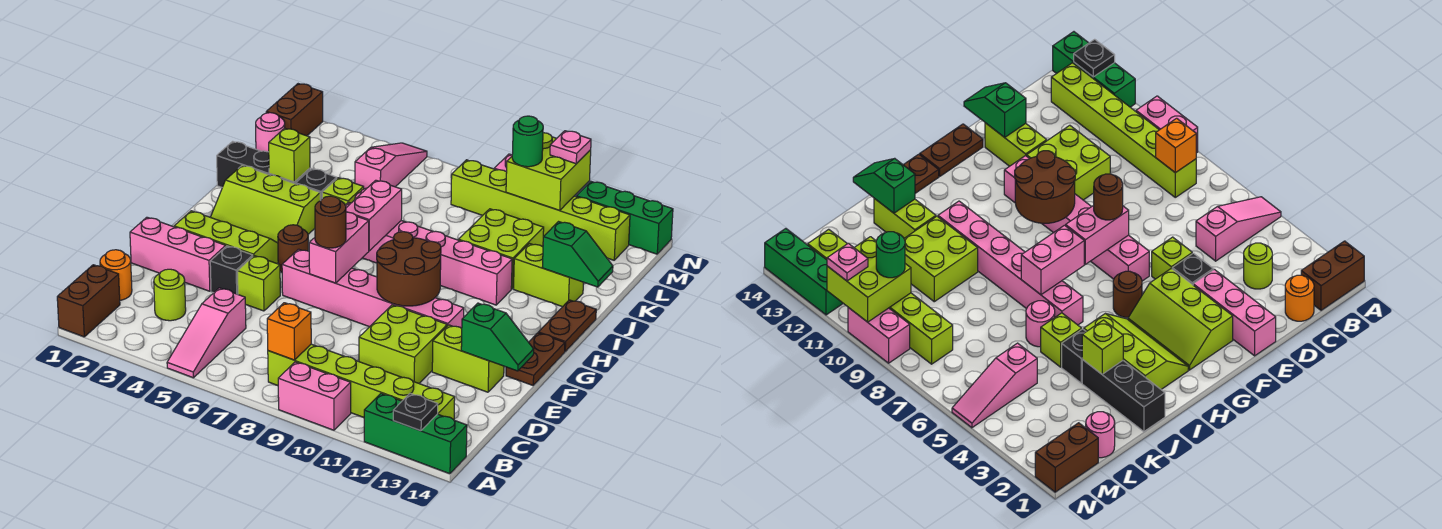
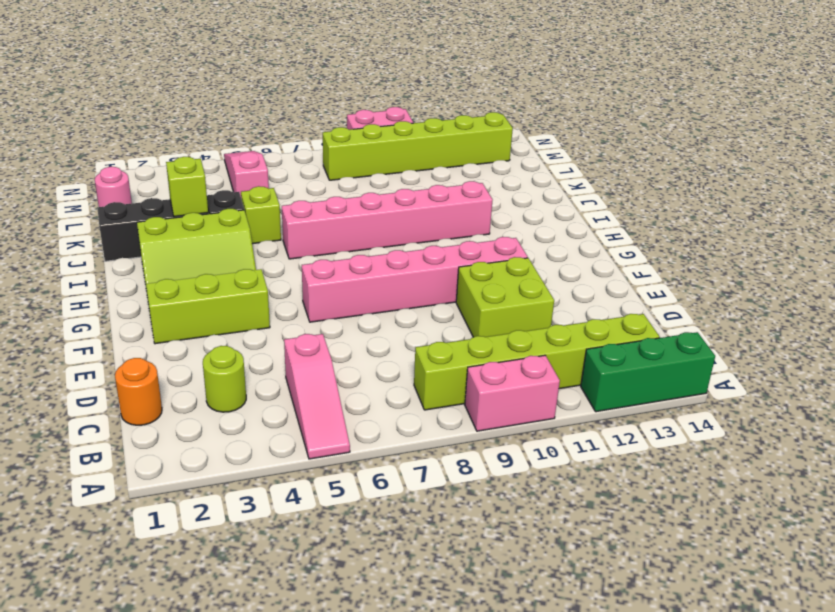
none -> brown 1x2 brick [57,265,120,337]
none -> pink 1x3 brick [130,217,226,291]
none -> black 1x1 brick [210,246,253,294]
none -> lime 1x1 brick [238,256,280,311]

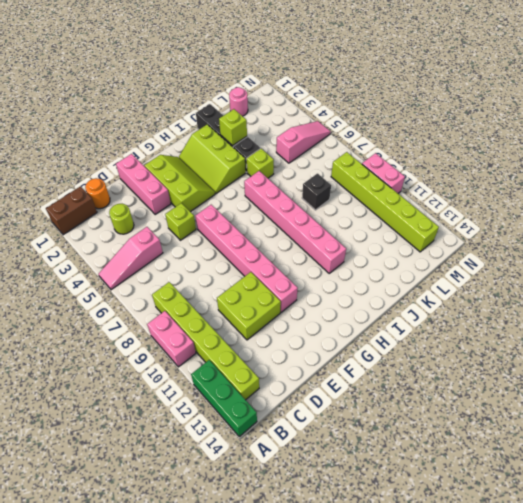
black 1x1 brick [302,174,331,210] -> black 1x1 brick moved to [210,246,253,294]
none -> lime 1x2 brick [432,325,504,392]
none -> brown 1x2 plate [506,333,565,385]
none -> brown 1x1 round brick [278,225,308,272]
none -> brown 1x2 plate [538,300,596,351]

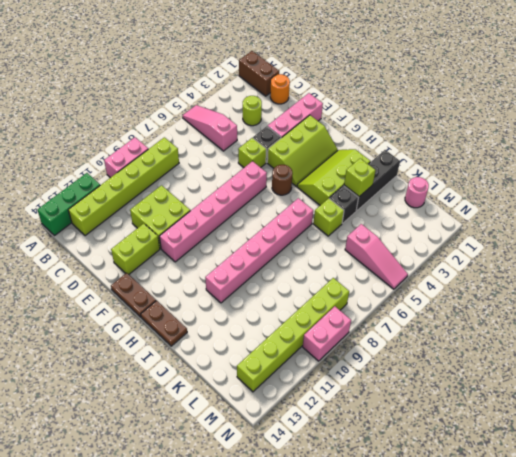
none -> pink 1x1 round brick [1026,301,1055,347]
none -> lime 2x2 brick [459,209,544,289]
none -> lime 1x2 brick [514,244,583,307]
none -> brown 1x2 brick [266,84,323,136]

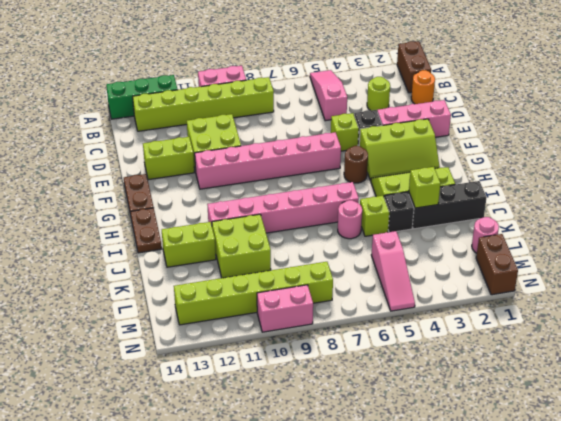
none -> green 1x3 brick [576,182,673,254]
none -> black 1x1 plate [393,393,438,431]
none -> orange 1x1 brick [267,303,311,360]
none -> green 1x2 slope [461,303,534,371]

